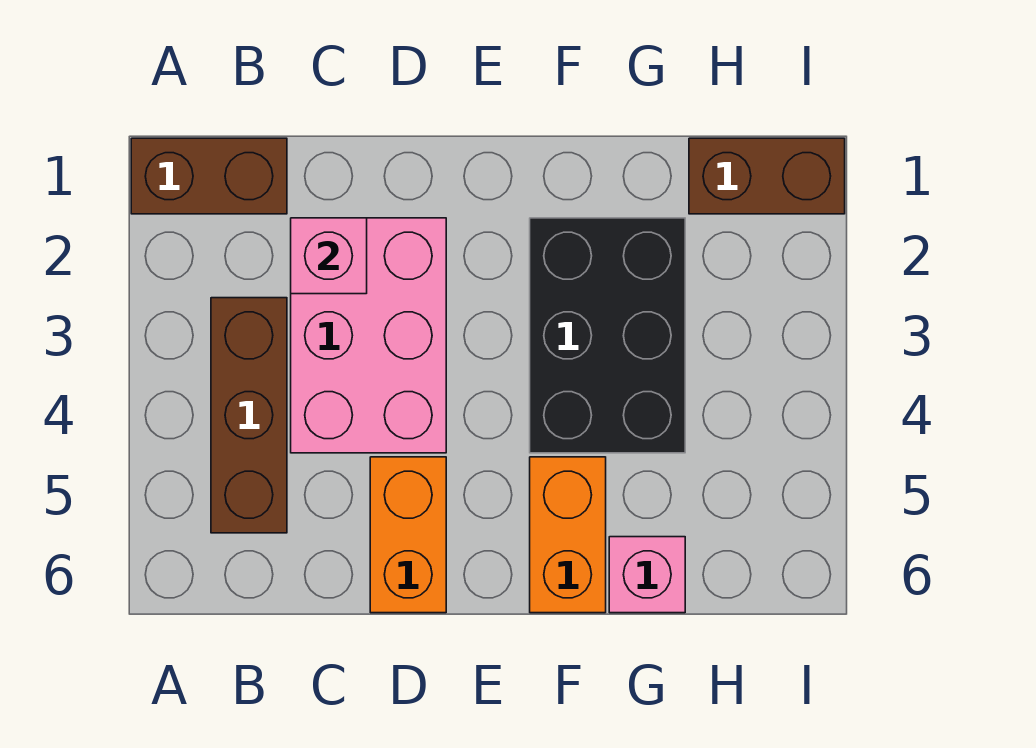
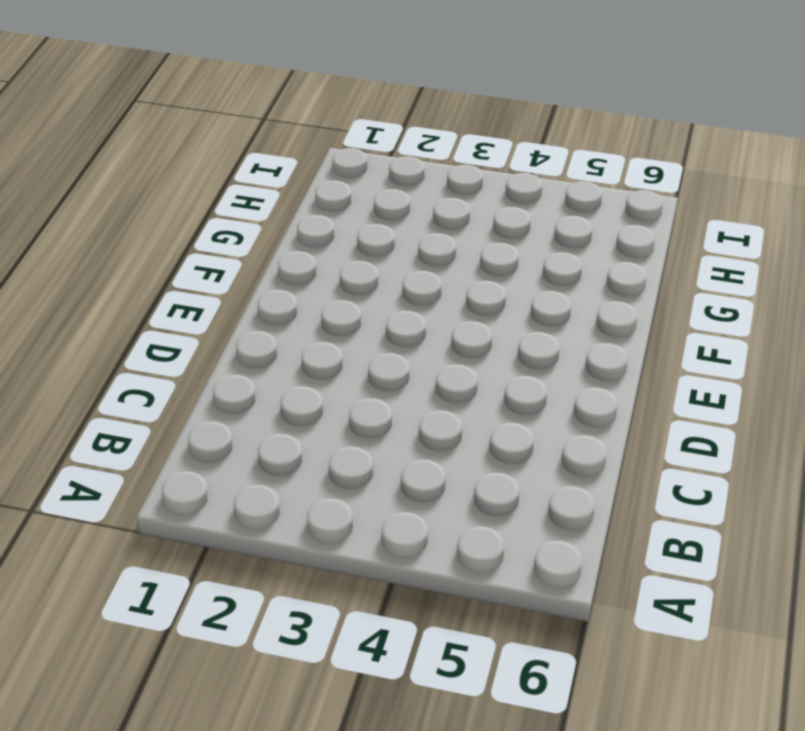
none -> brown 1x2 brick [131,138,287,214]
none -> brown 1x3 brick [211,298,287,533]

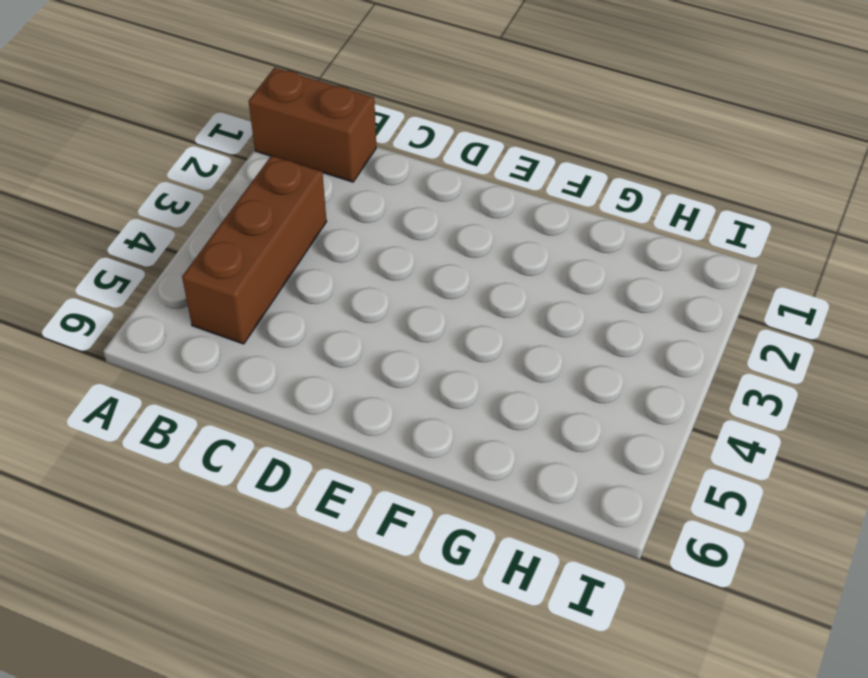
none -> pink 2x3 brick [291,218,446,453]
none -> orange 1x2 brick [370,457,446,613]

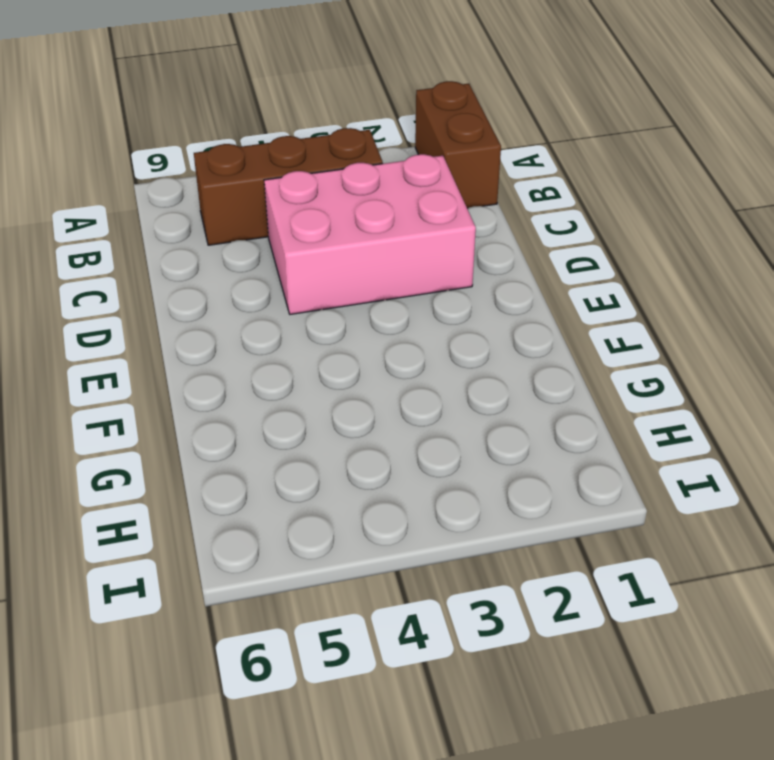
none -> orange 1x2 brick [370,457,446,613]
none -> black 2x3 brick [530,218,685,453]

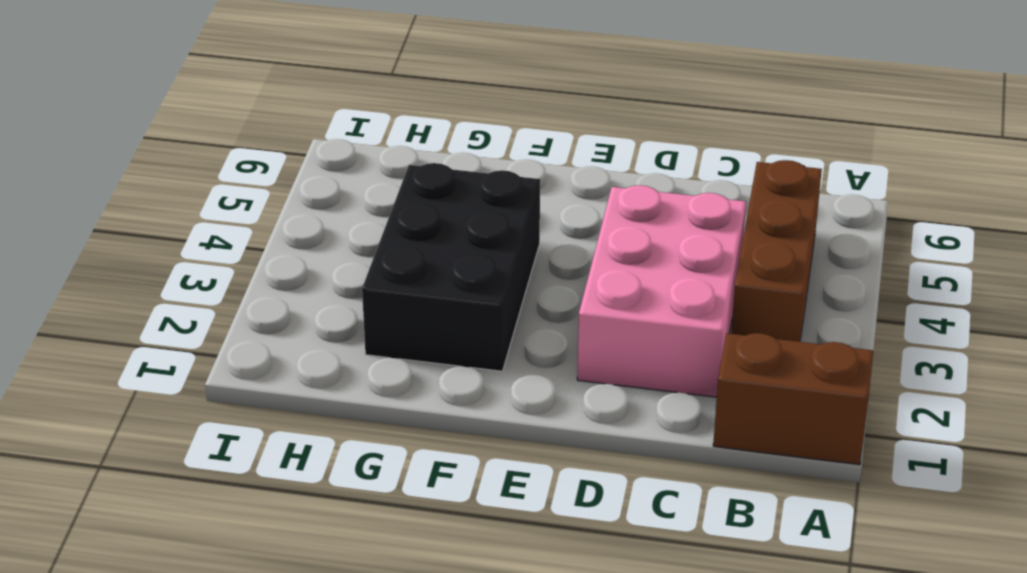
none -> orange 1x2 brick [370,457,446,613]
none -> orange 1x2 brick [530,457,606,613]

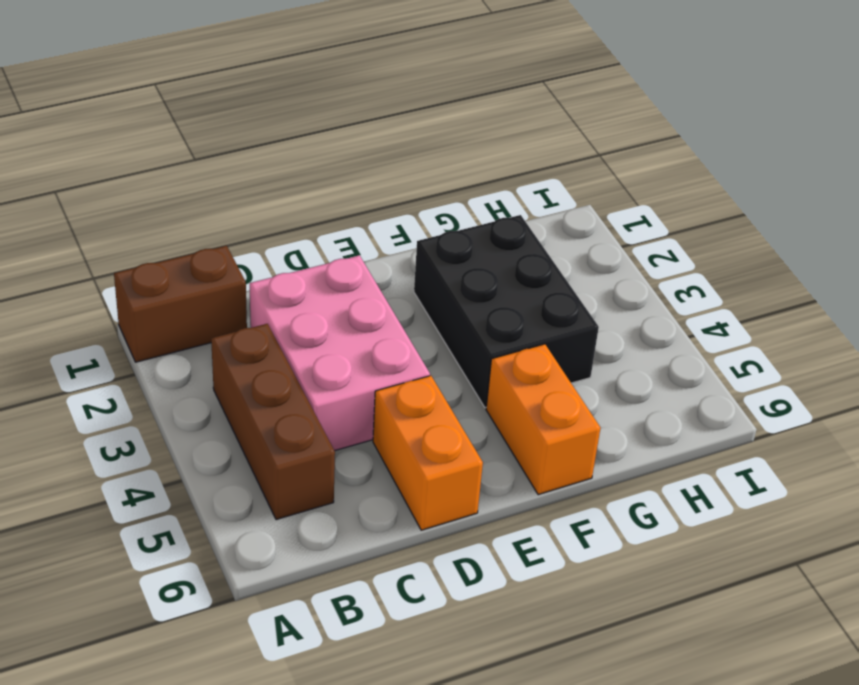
none -> pink 1x1 brick [609,537,685,613]
none -> brown 1x2 brick [689,138,845,214]

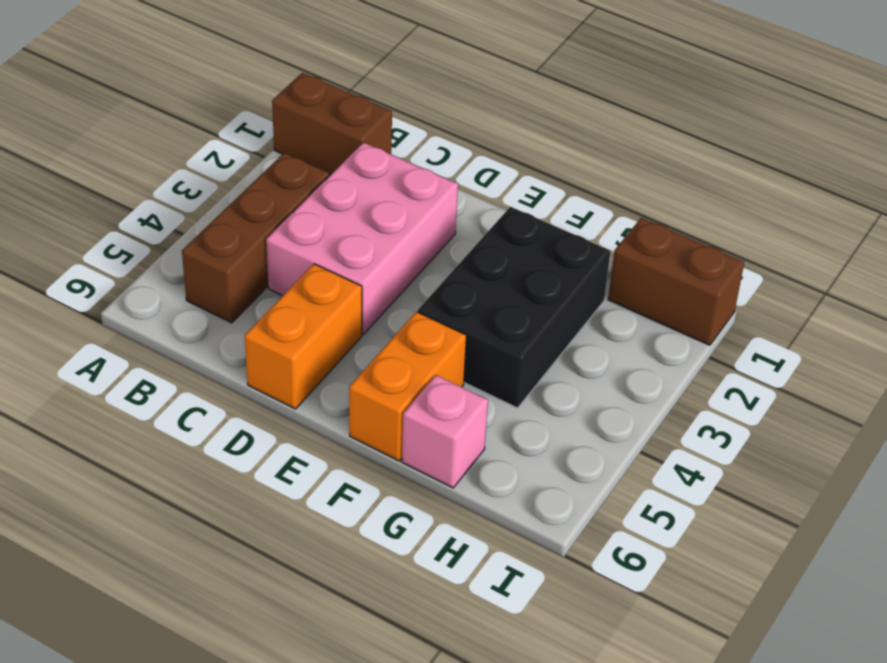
none -> pink 1x1 brick [291,218,367,294]

